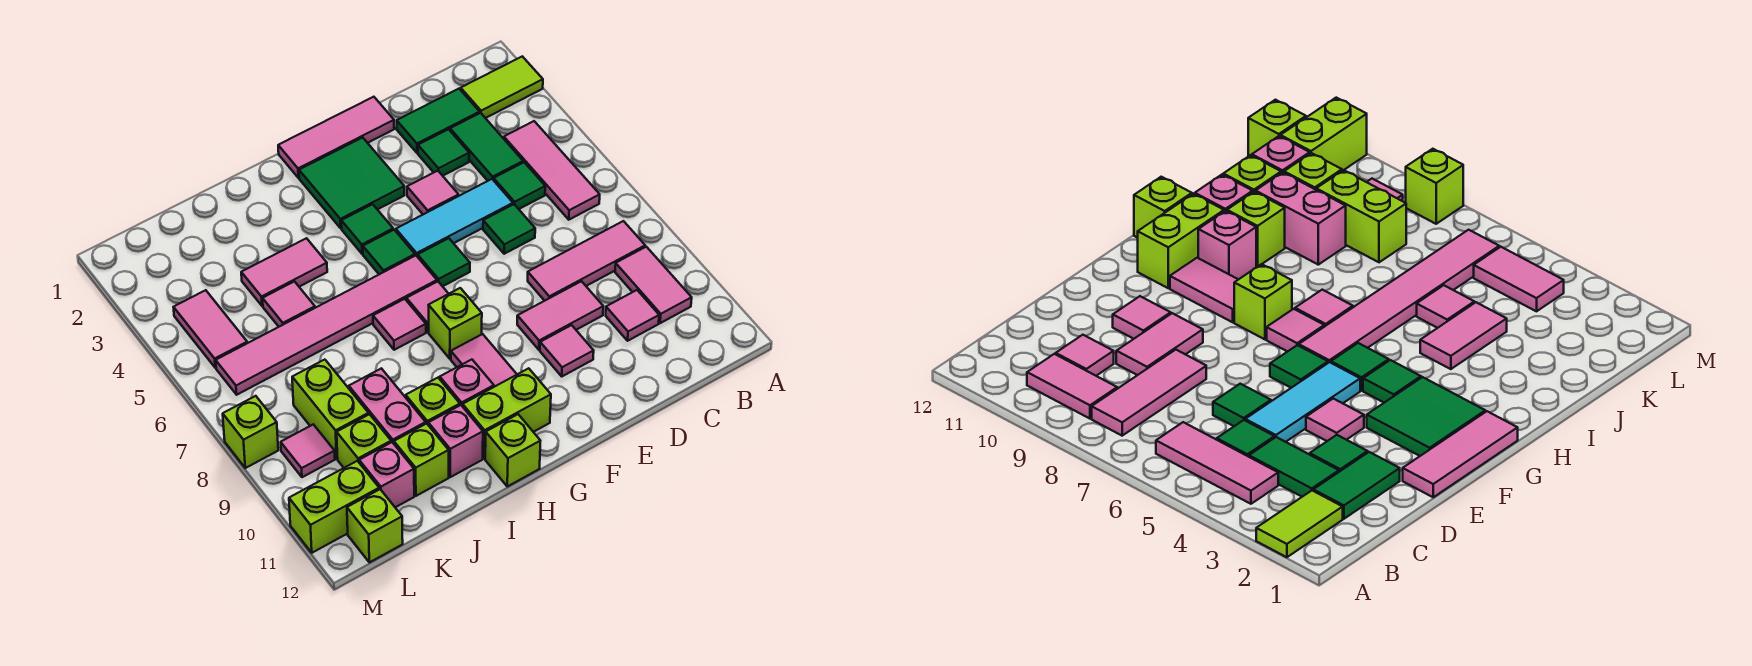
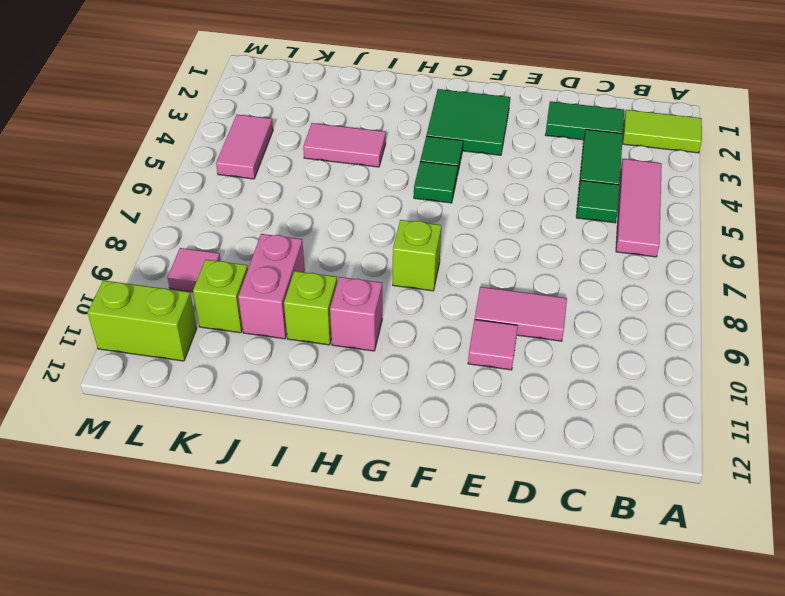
none -> pink 1x3 tile [528,221,645,301]
none -> pink 1x2 tile [615,247,692,323]
none -> pink 1x1 tile [606,290,659,341]
none -> green 1x1 tile [418,129,469,176]

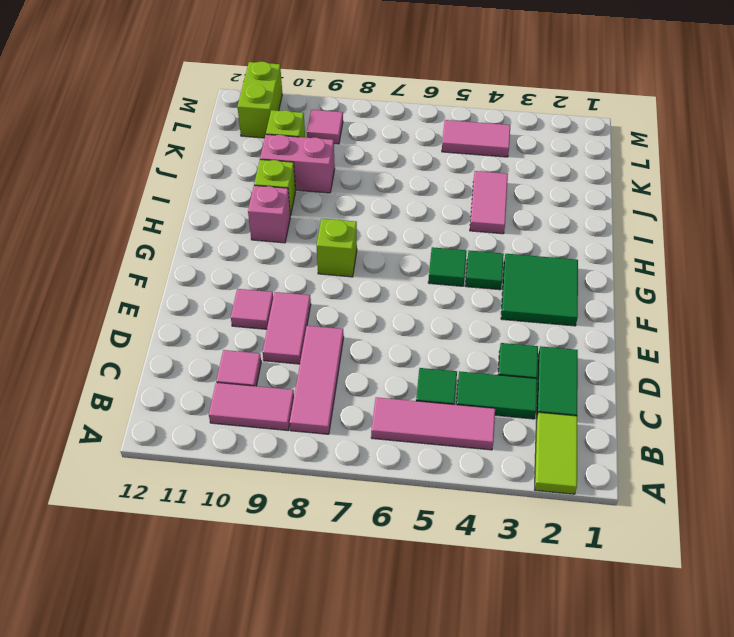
none -> cyan 1x3 tile [396,179,513,257]
none -> green 1x1 tile [483,204,535,254]
none -> pink 1x3 tile [278,97,394,178]
none -> pink 1x1 tile [407,171,459,214]

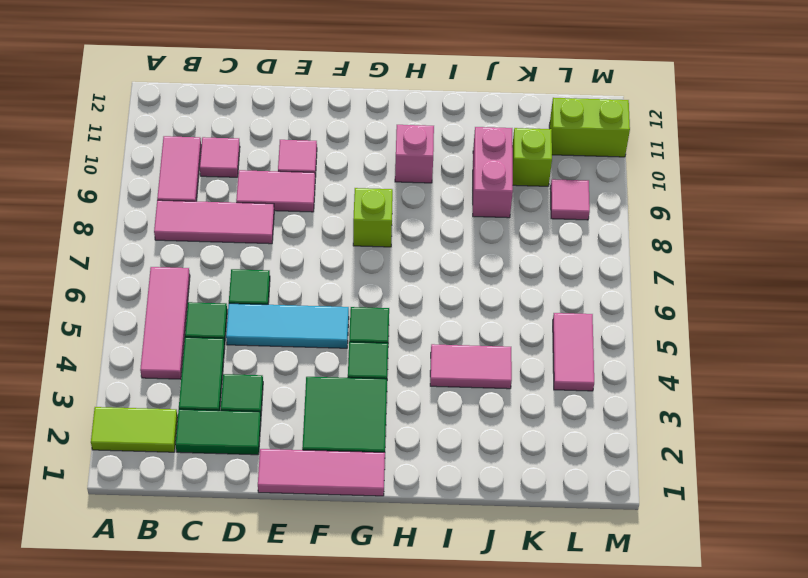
none -> pink 1x1 tile [407,171,459,214]
none -> green 1x1 tile [418,238,470,286]
none -> pink 1x6 tile [216,256,437,395]
none -> pink 1x1 tile [406,281,448,332]

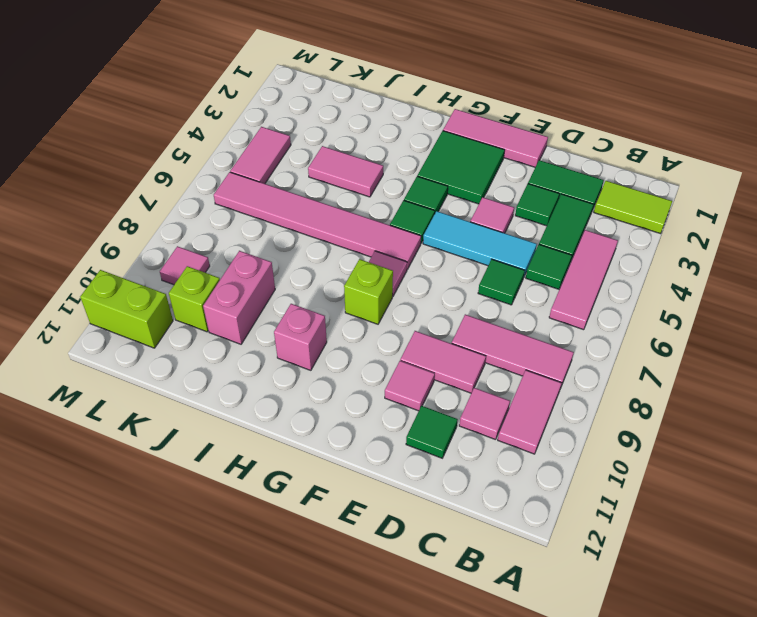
green 1x1 tile [406,406,458,458] -> green 1x1 tile moved to [418,238,470,286]
none -> pink 1x2 tile [451,334,517,387]
none -> lime 1x2 brick [463,368,551,459]
none -> pink 1x1 tile [373,299,426,350]
none -> lime 1x1 brick [485,414,540,486]

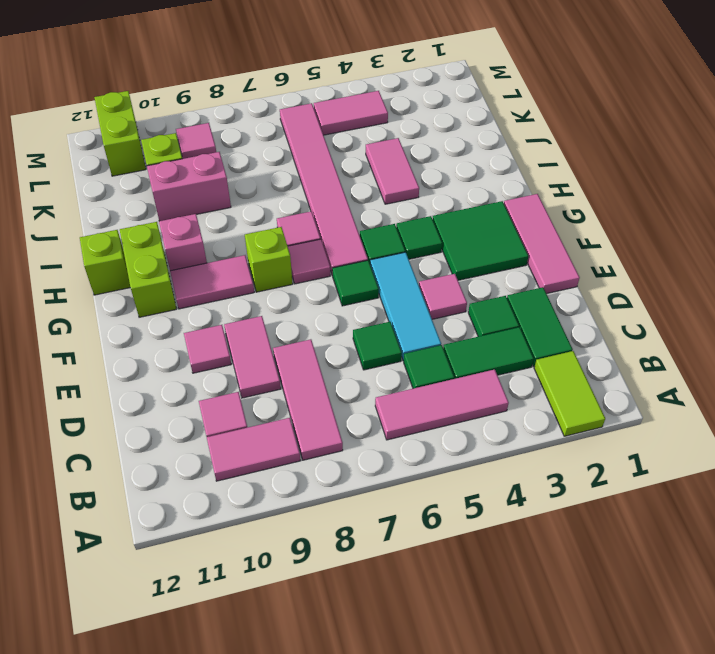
none -> lime 1x1 brick [406,378,460,424]
none -> pink 1x1 brick [428,405,483,477]
none -> pink 1x1 tile [262,281,315,327]
none -> lime 1x1 brick [394,423,449,496]

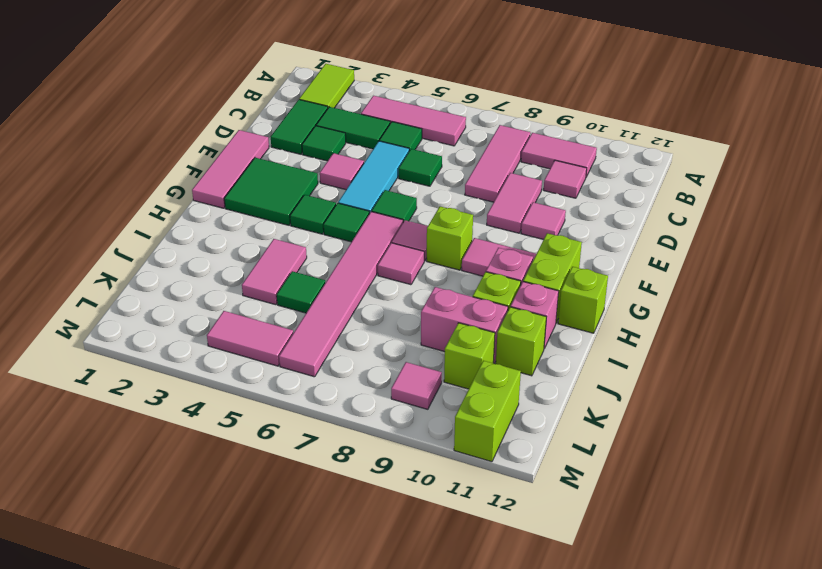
green 1x1 tile [277,271,325,313] -> pink 1x1 tile [262,281,315,327]
none -> lime 1x2 brick [292,360,369,459]
none -> pink 1x1 brick [359,442,414,507]
none -> lime 1x1 brick [347,489,403,562]
none -> lime 1x1 brick [223,396,278,468]

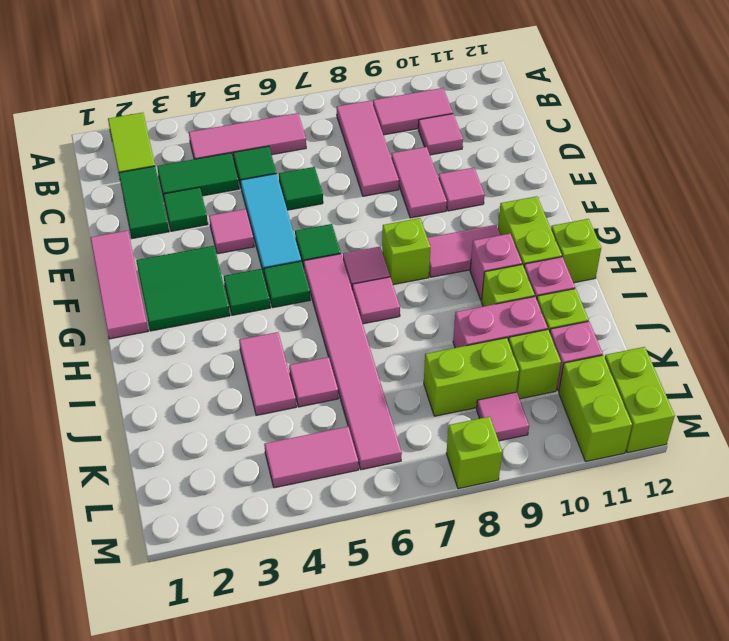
lime 1x2 brick [605,347,675,453] -> lime 1x1 brick [347,489,403,562]

